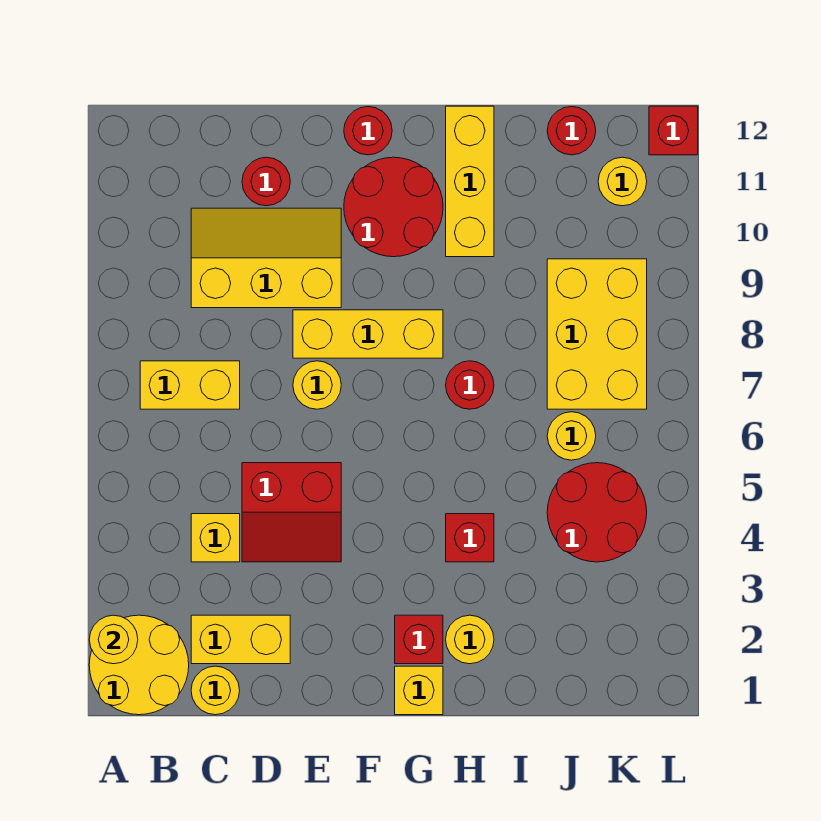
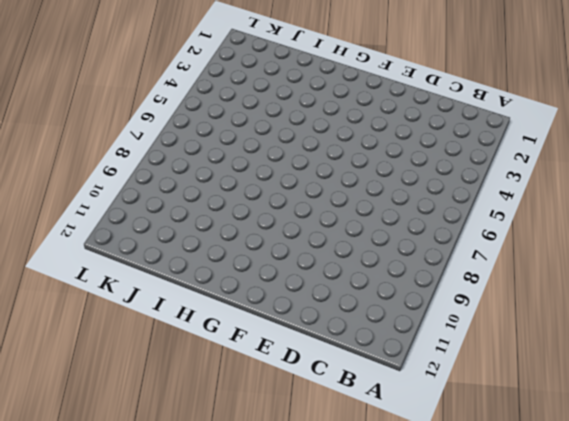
none -> yellow 2x2 round brick [89,615,189,715]
none -> yellow 1x2 brick [140,361,240,409]
none -> yellow 1x1 round brick [191,666,240,715]

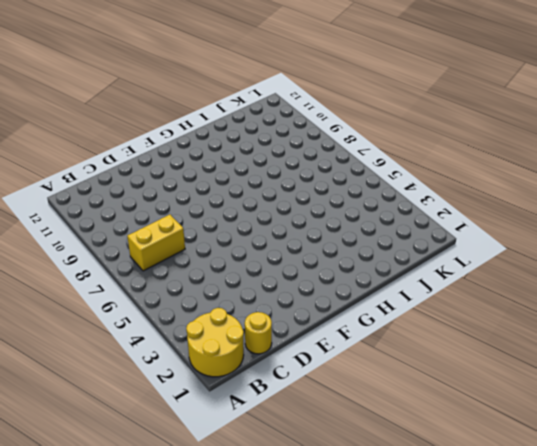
none -> yellow 1x2 brick [191,615,290,664]
none -> yellow 1x1 brick [191,514,240,562]
none -> yellow 2x3 slope [191,208,341,308]

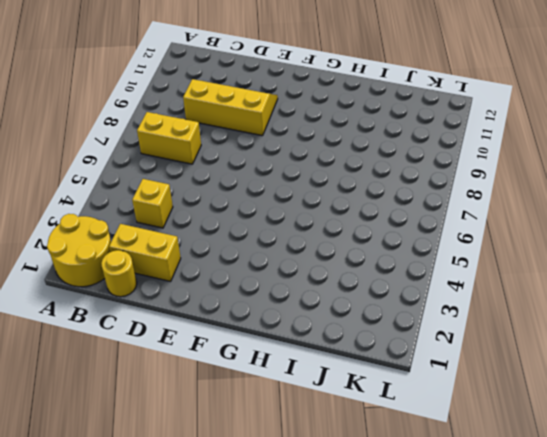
none -> red 2x2 slope [242,463,341,562]
none -> red 1x1 round brick [242,157,290,206]
none -> yellow 1x1 round brick [293,361,341,409]

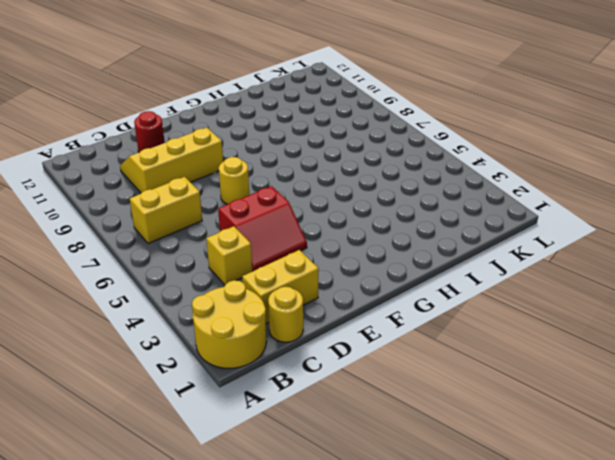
none -> yellow 1x3 brick [293,310,443,358]
none -> red 2x2 round brick [344,157,443,257]
none -> red 1x1 round brick [344,107,392,155]

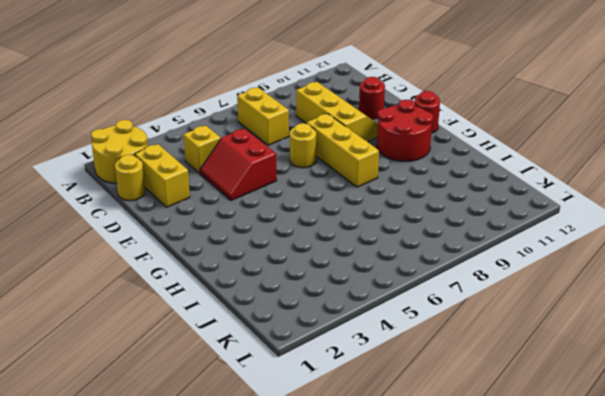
none -> yellow 1x1 brick [395,666,443,715]
none -> red 1x1 brick [395,615,443,664]
none -> yellow 1x1 round brick [446,615,494,664]

